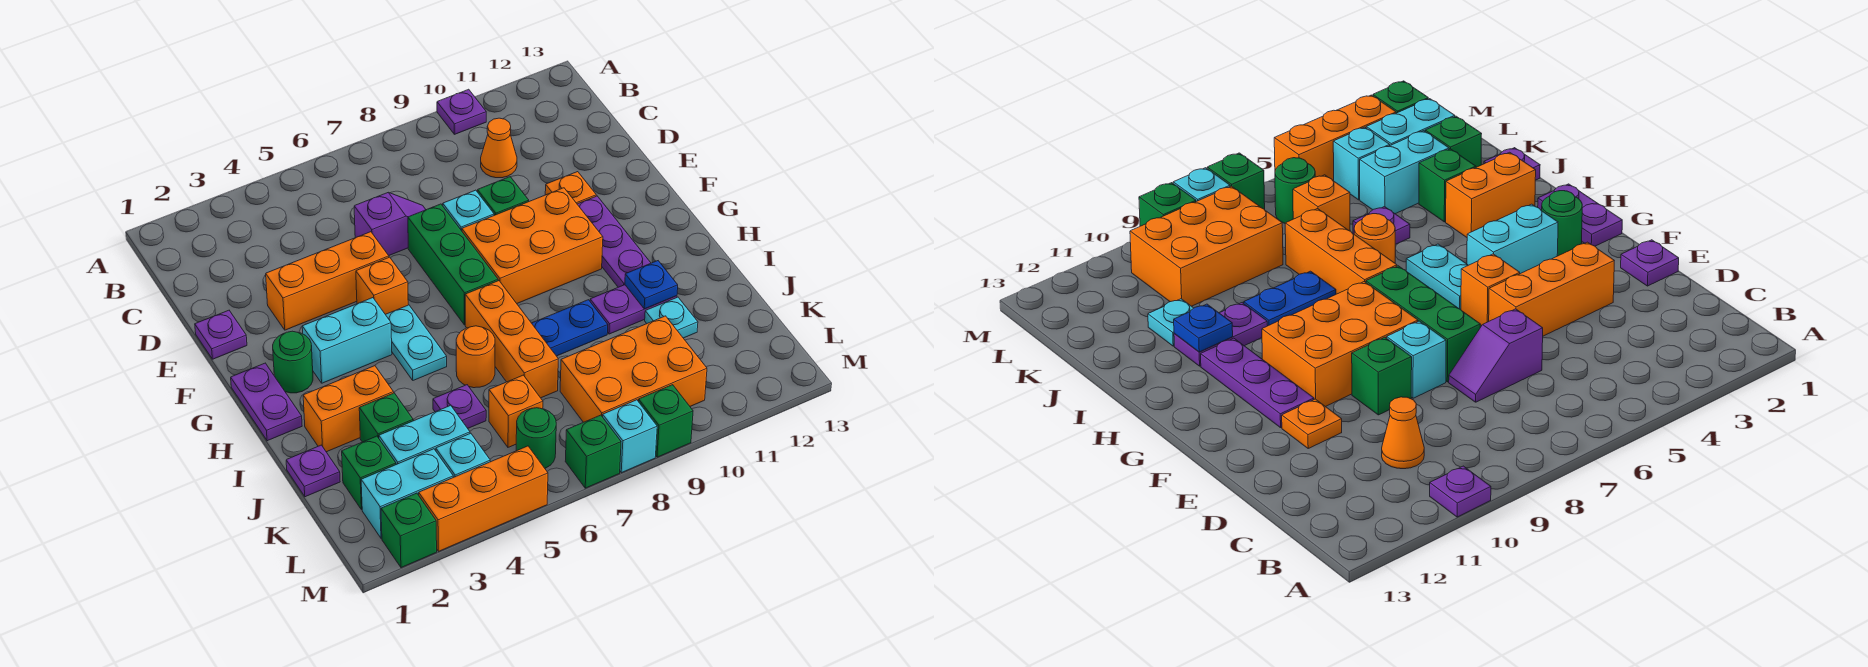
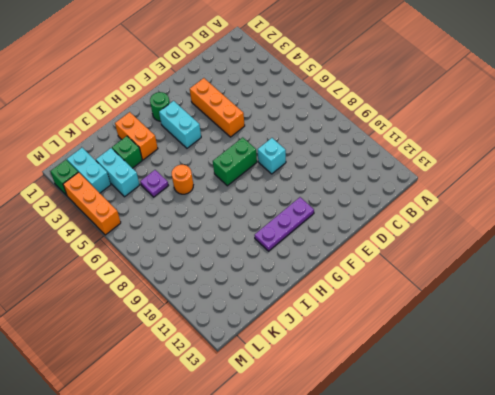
green 1x2 brick [213,137,257,186] -> green 1x3 brick [408,204,498,325]
none -> purple 1x1 plate [437,89,486,134]
none -> orange 1x1 cone [481,118,517,178]
none -> purple 1x2 slope [354,193,426,255]
none -> purple 1x1 plate [195,310,247,359]

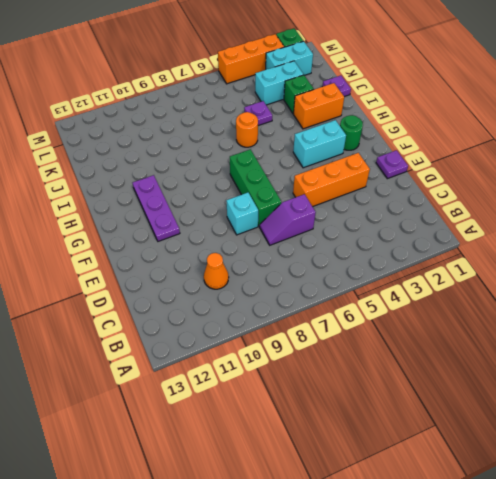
none -> purple 1x1 plate [437,89,486,134]
none -> green 1x1 brick [478,177,529,215]
none -> orange 1x1 plate [545,172,596,204]
none -> orange 1x1 brick [356,257,408,314]

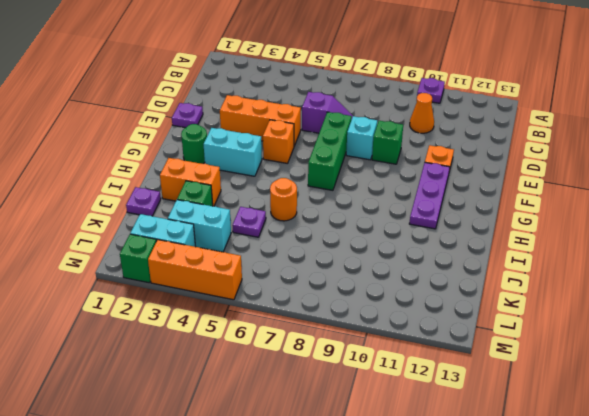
none -> orange 2x3 brick [462,188,603,303]
none -> purple 1x2 plate [231,363,302,441]
none -> cyan 1x2 plate [385,305,447,380]
none -> orange 1x3 brick [465,281,558,398]

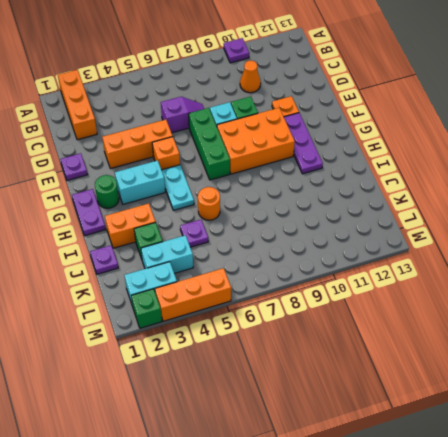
orange 1x3 brick [58,70,97,140] -> orange 1x3 brick moved to [465,281,558,398]
none -> blue 1x2 plate [532,300,608,356]
none -> purple 1x2 plate [590,285,677,334]
none -> cyan 1x1 plate [645,297,698,338]
none -> green 1x1 brick [342,436,396,510]

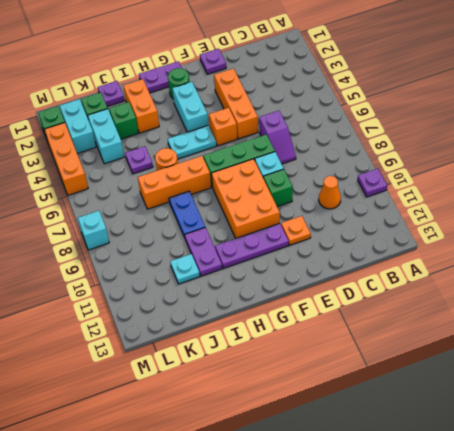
none -> orange 1x1 brick [489,375,543,447]
none -> orange 2x3 brick [560,316,707,422]
none -> cyan 1x1 brick [436,433,490,477]
none -> green 1x1 round brick [516,408,556,468]

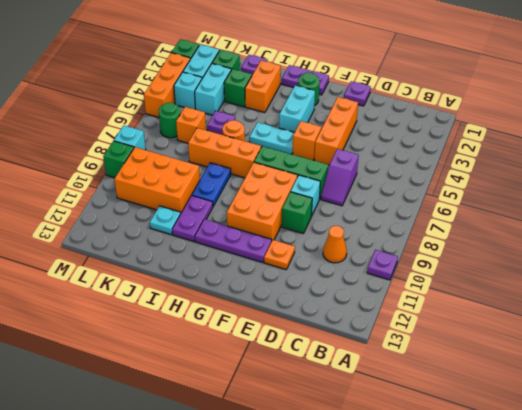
orange 2x3 brick [114,147,200,213] -> orange 2x3 brick turned to [560,316,707,422]
none -> green 1x1 brick [565,415,621,488]
none -> blue 1x1 plate [625,261,678,309]

